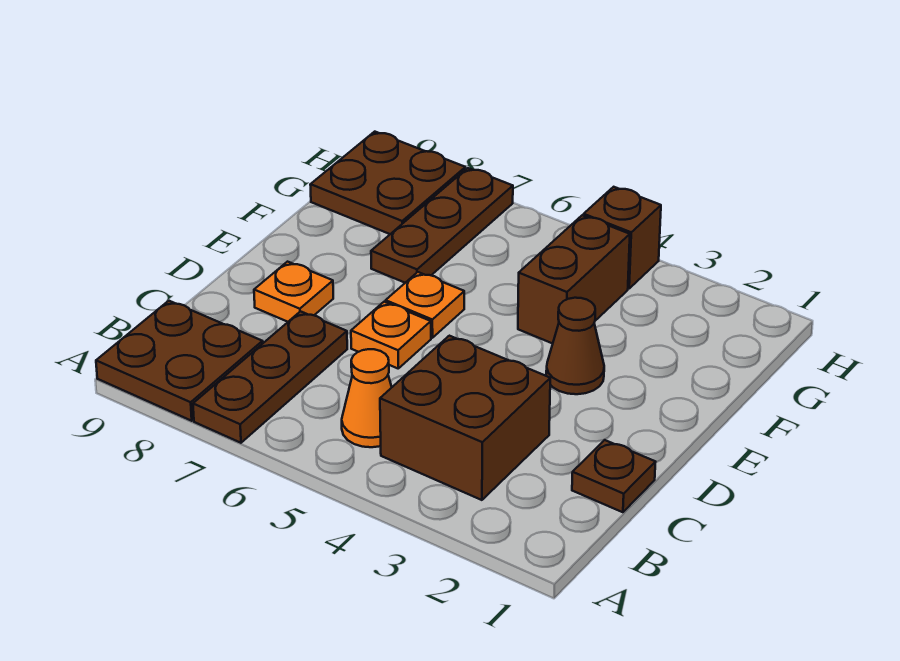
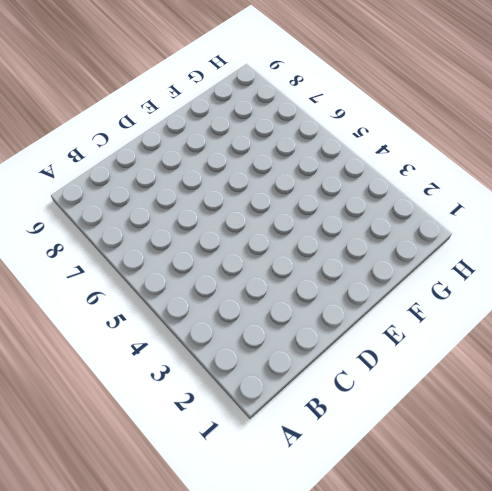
none -> brown 1x3 plate [193,311,347,443]
none -> brown 2x2 plate [96,301,263,421]
none -> brown 2x2 brick [380,336,550,500]

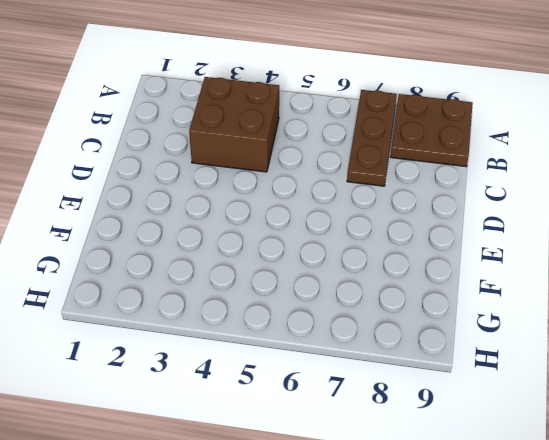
none -> orange 1x1 cone [342,349,392,447]
none -> brown 1x1 plate [572,440,656,512]
none -> orange 1x1 plate [351,302,431,368]

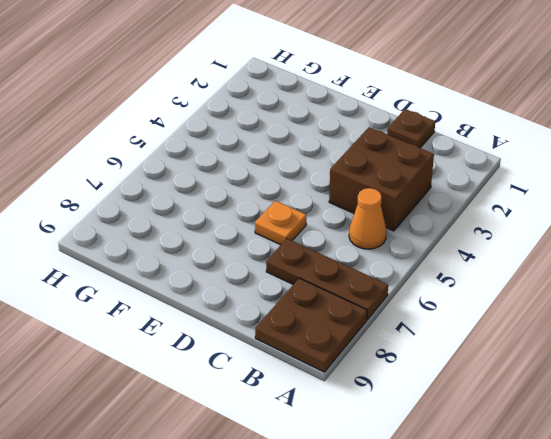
none -> orange 1x1 plate [254,262,333,322]
none -> brown 1x1 cone [546,298,604,394]
none -> orange 1x1 plate [386,272,464,338]

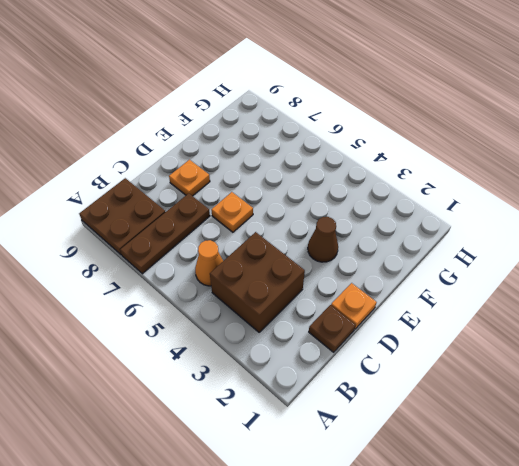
orange 1x1 plate [331,283,377,329] -> orange 1x1 plate moved to [386,272,464,338]
none -> brown 1x2 brick [518,215,630,344]
none -> brown 1x3 plate [371,168,513,283]
none -> brown 2x2 plate [310,132,465,234]

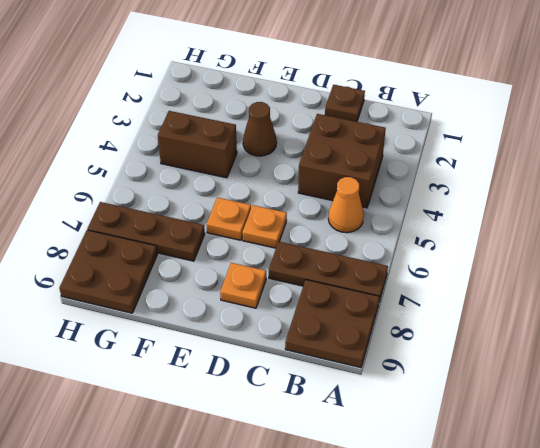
none -> brown 1x1 brick [584,187,661,289]

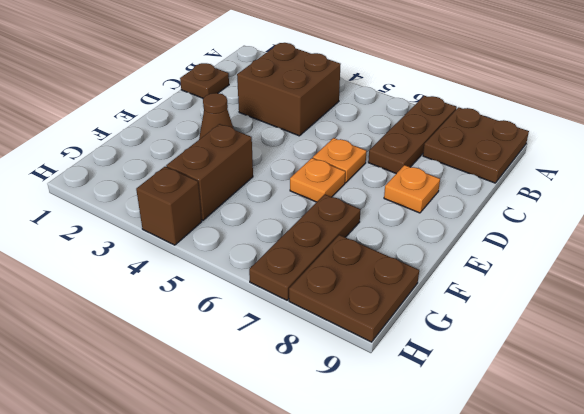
none -> orange 1x1 cone [342,349,392,447]

